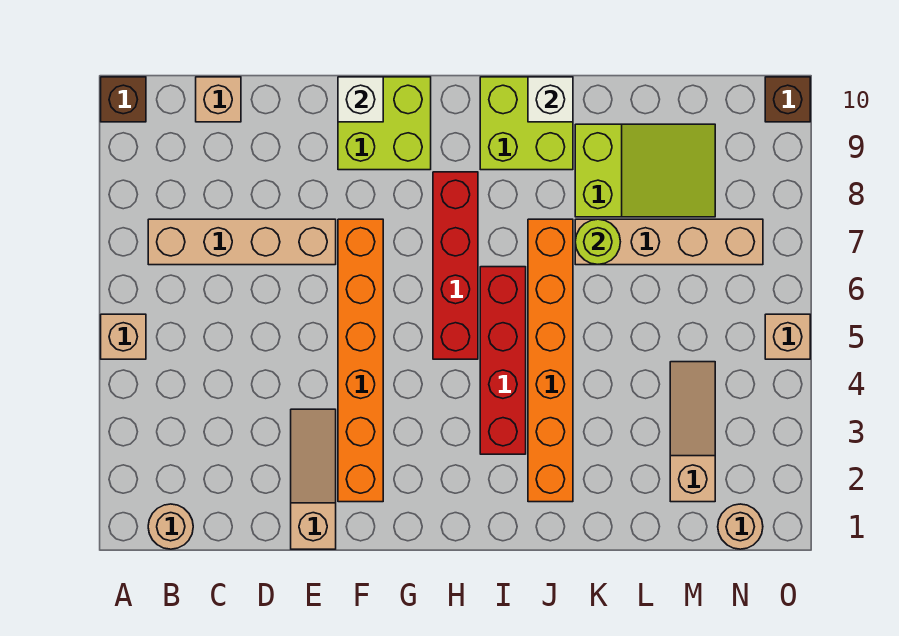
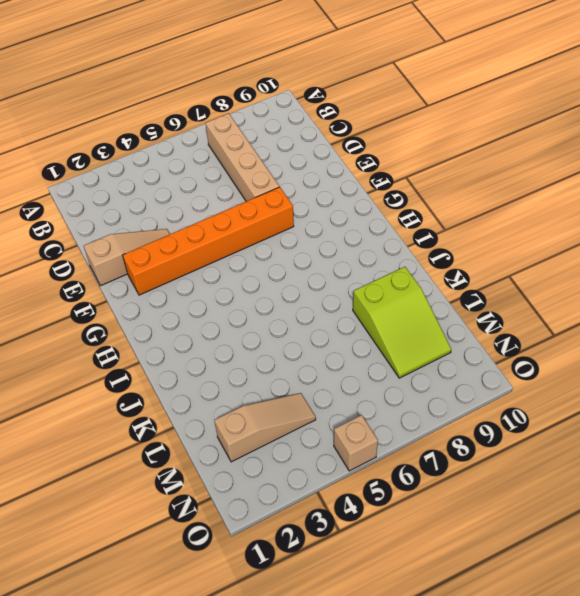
none -> tan 1x1 brick [101,314,146,359]
none -> brown 1x1 brick [101,77,146,122]
none -> tan 1x1 round brick [148,504,193,549]

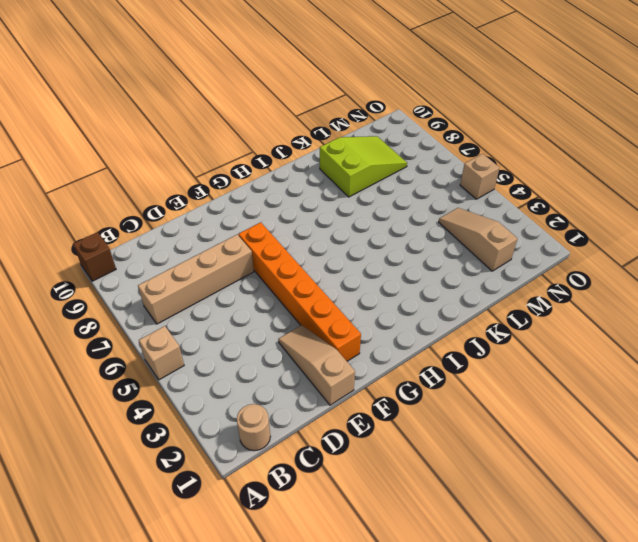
none -> tan 1x1 brick [196,77,241,122]
none -> lime 2x2 brick [338,77,431,170]
none -> red 1x4 brick [433,172,478,359]

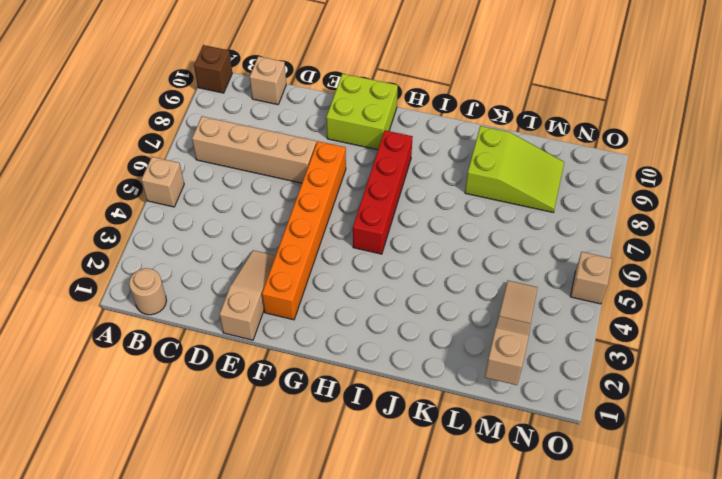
tan 1x2 slope [485,316,531,385] -> none
none -> red 1x4 brick [480,267,526,454]
none -> lime 2x2 brick [480,77,573,170]
none -> orange 1x6 brick [528,219,573,502]

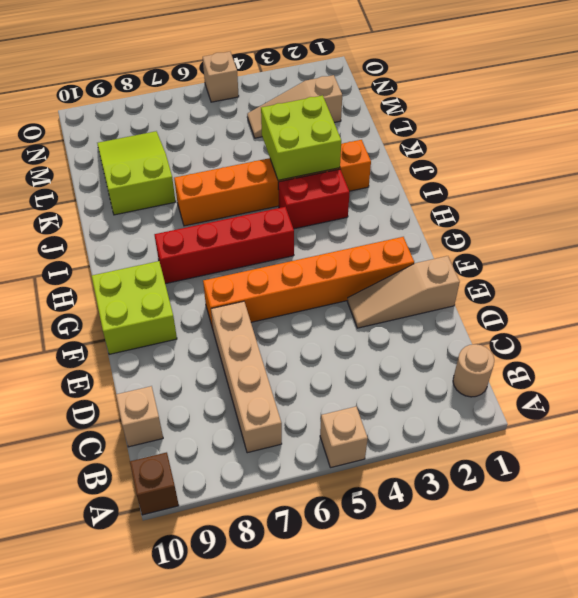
red 1x2 brick [278,169,350,229] -> red 1x4 brick [480,267,526,454]
lime 2x2 brick [261,95,341,180] -> lime 2x2 brick moved to [480,77,573,170]
none -> tan 1x4 brick [575,219,763,265]
none -> tan 1x1 round brick [718,504,763,549]
none -> brown 1x1 brick [765,77,810,122]

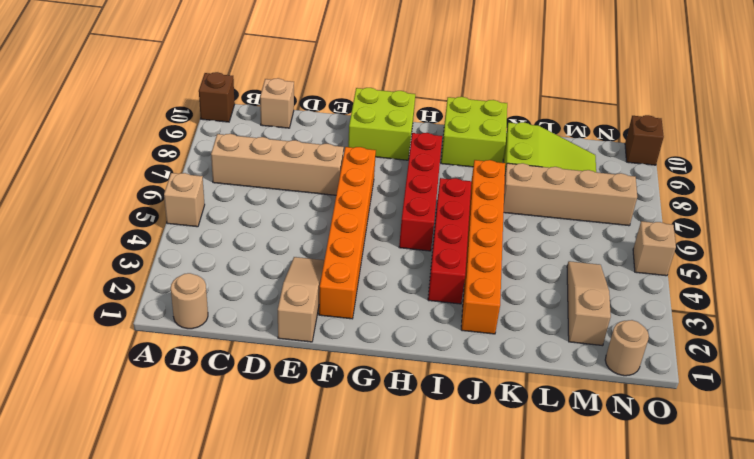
none -> white 1x1 brick [338,77,383,122]
none -> white 1x1 brick [528,77,573,122]
none -> lime 1x1 round brick [575,219,620,265]

